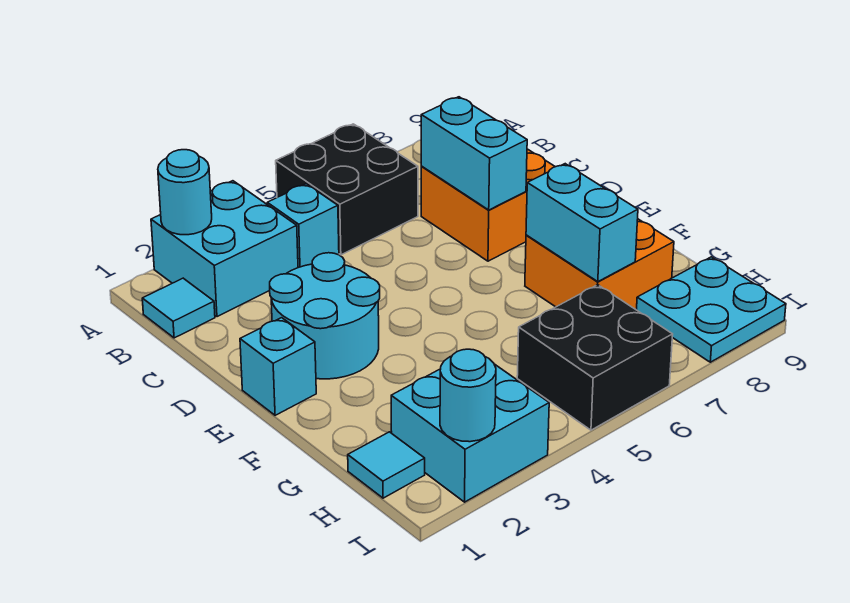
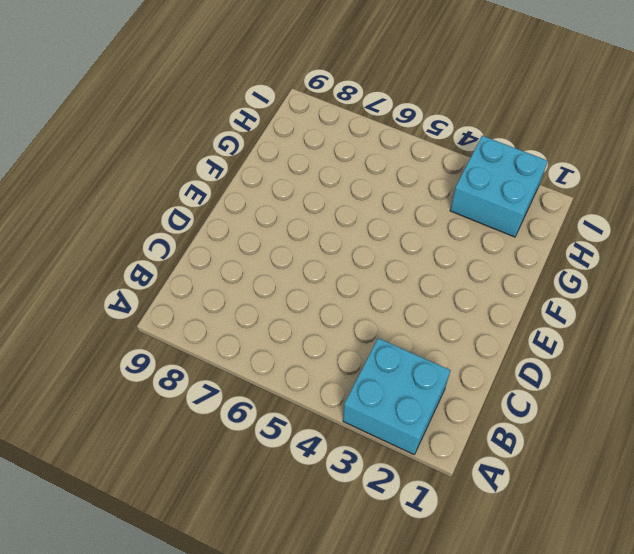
none -> black 2x2 brick [276,124,418,255]
none -> cyan 1x1 tile [142,278,215,338]
none -> cyan 1x1 brick [267,184,339,268]

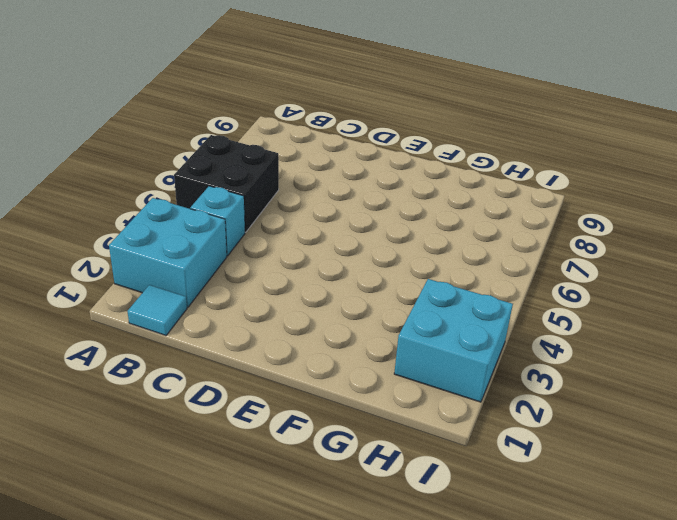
none -> orange 2x2 brick [421,149,555,261]
none -> cyan 2x2 round brick [270,253,380,379]
none -> cyan 1x1 brick [240,318,316,415]

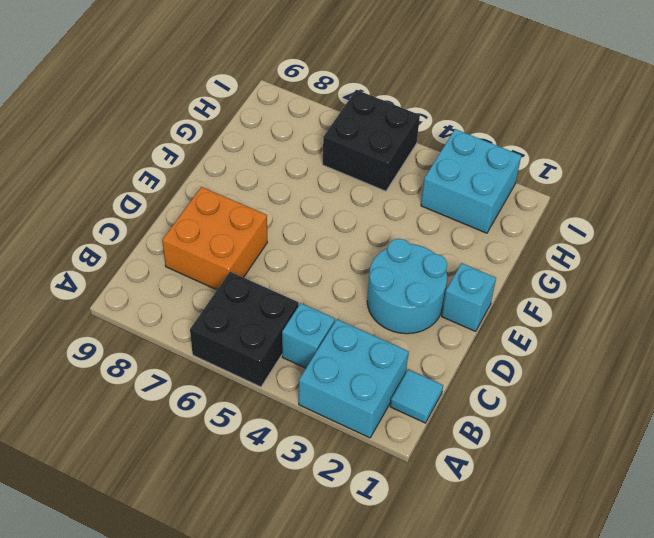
none -> orange 2x2 brick [525,219,674,310]
none -> cyan 1x1 tile [348,432,425,498]
none -> cyan 2x2 plate [637,257,786,362]

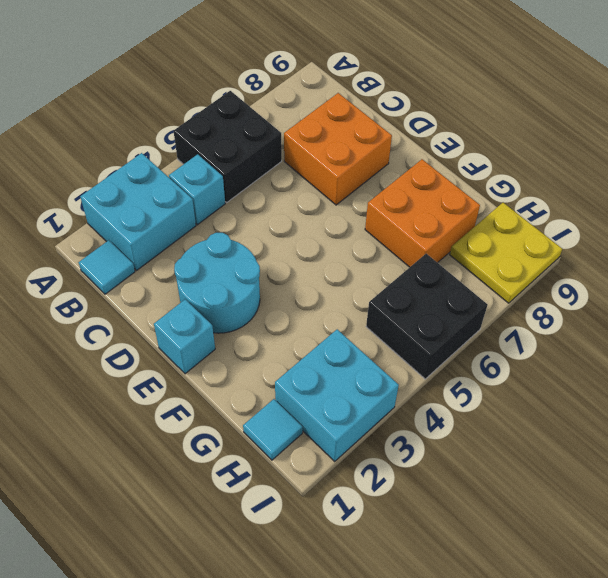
yellow 2x2 plate [450,203,562,303] -> cyan 2x2 plate [637,257,786,362]
none -> cyan 1x1 round brick [158,150,212,235]
none -> cyan 1x2 brick [421,97,527,210]
none -> cyan 1x2 brick [526,164,638,282]

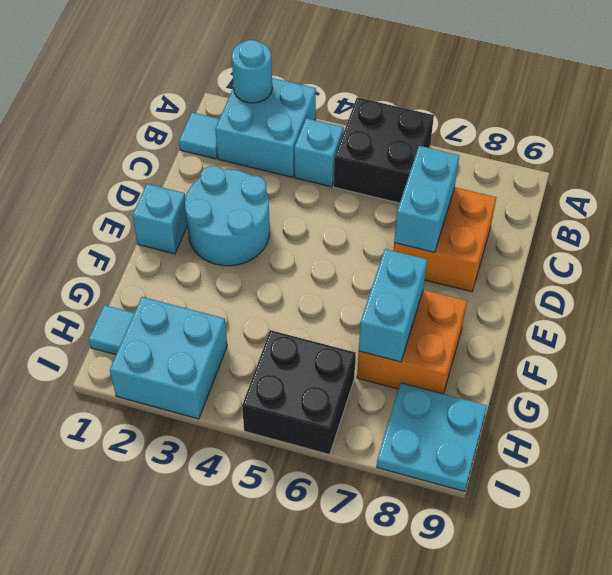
none -> cyan 1x1 round brick [440,349,496,442]

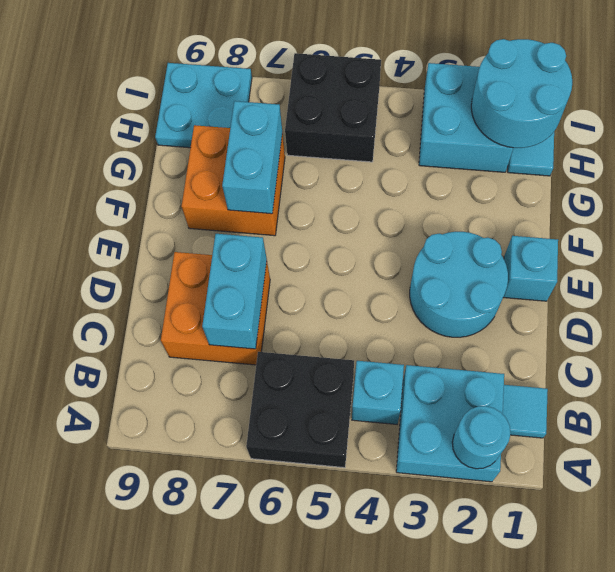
cyan 2x2 round brick [471,39,572,148] -> cyan 1x1 round brick [440,349,496,442]

